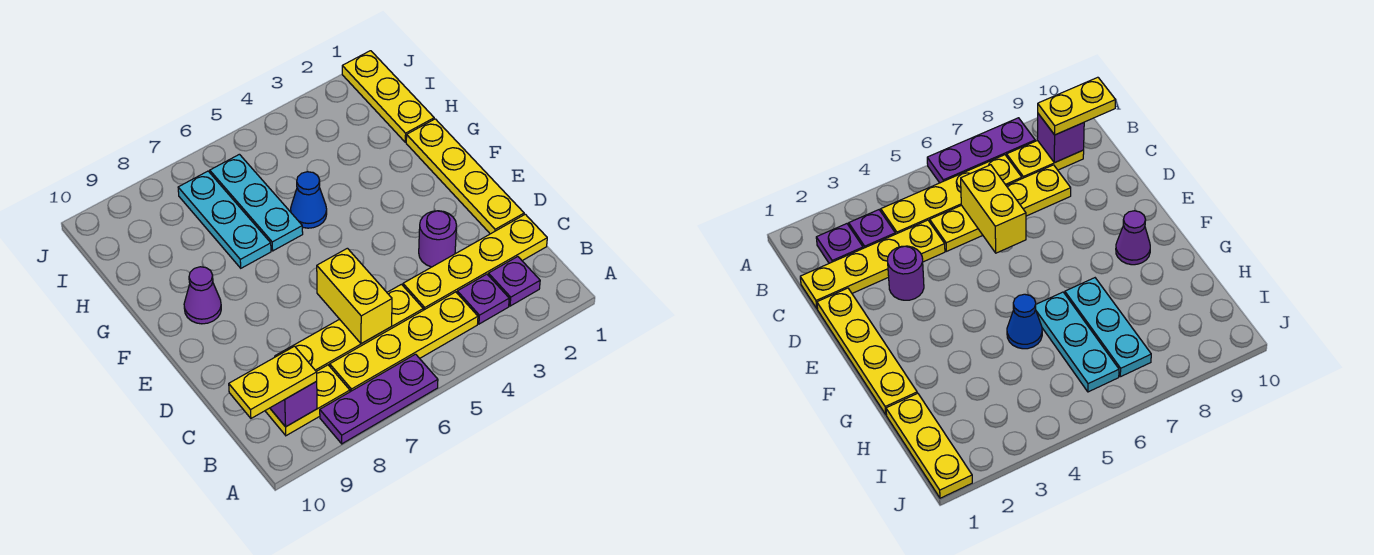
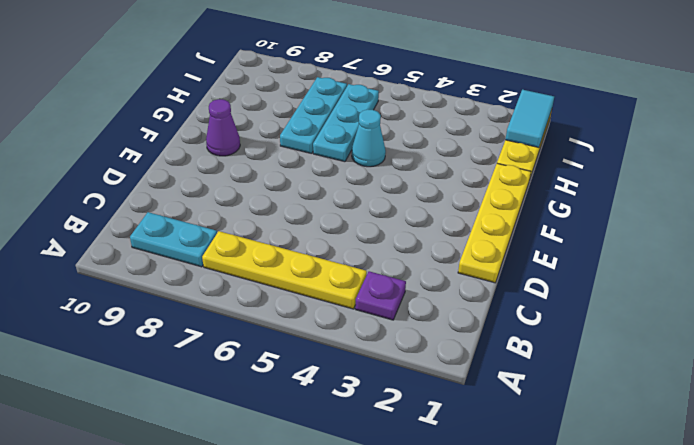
cyan 1x2 plate [130,212,217,267] -> yellow 1x2 plate [265,365,350,436]
cyan 1x1 cone [352,109,386,167] -> blue 1x1 cone [291,172,327,228]
cyan 1x2 tile [505,90,554,147] -> none
none -> purple 1x3 plate [320,354,438,444]
none -> purple 1x1 plate [488,257,540,306]
none -> yellow 1x4 plate [403,214,547,310]

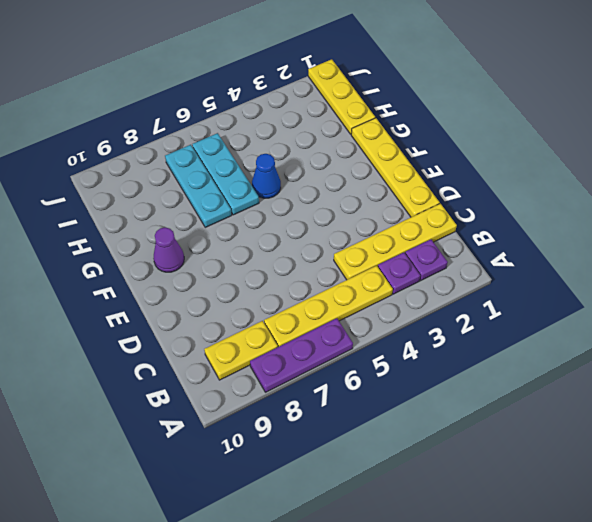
none -> yellow 1x4 plate [275,284,423,371]
none -> purple 1x1 round brick [419,211,457,267]
none -> purple 1x1 brick [270,382,317,427]

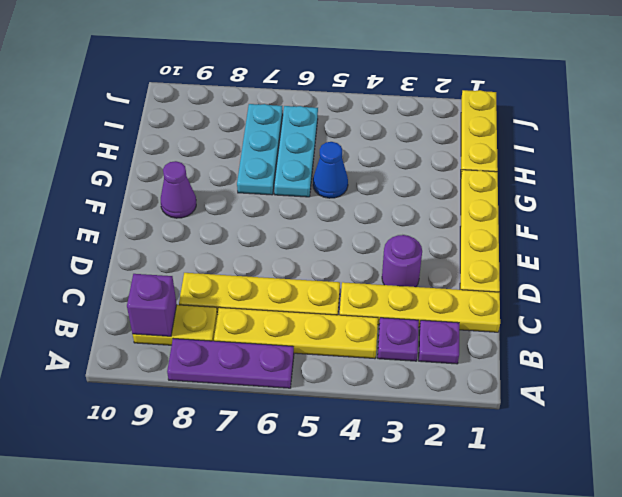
none -> yellow 1x2 brick [317,248,392,344]
none -> yellow 1x2 plate [229,346,317,418]

